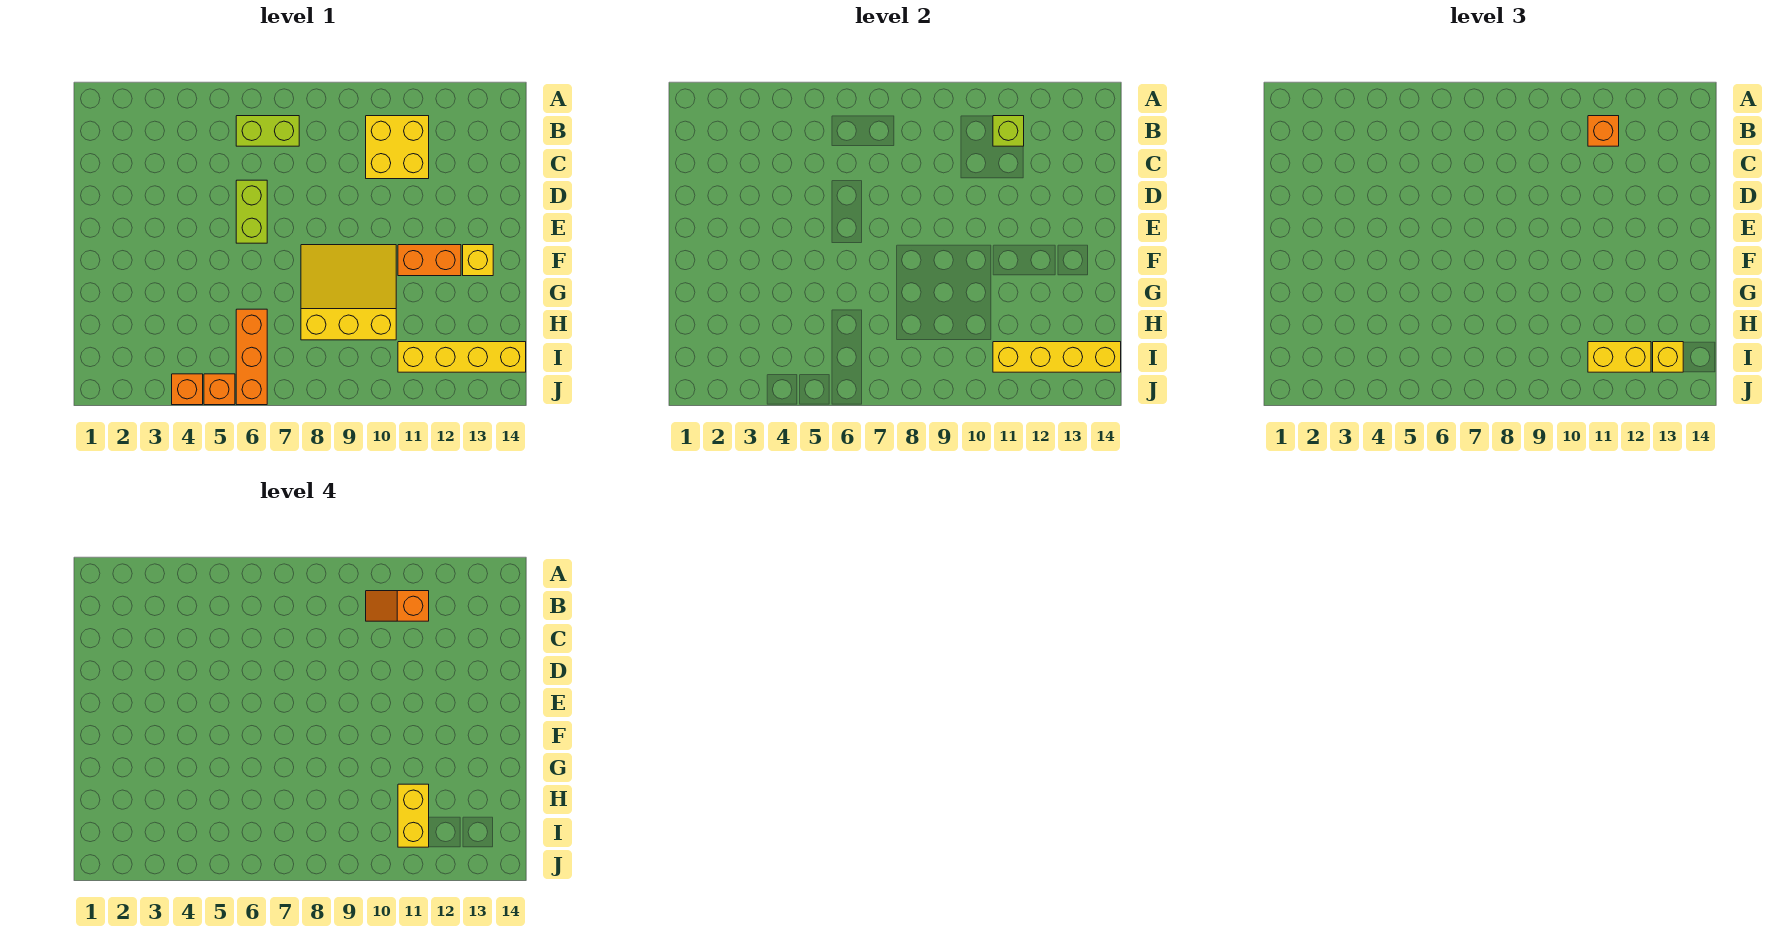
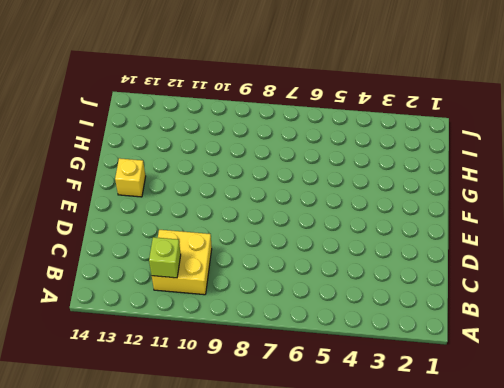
none -> lime 1x2 brick [236,116,299,146]
none -> lime 1x2 brick [236,180,267,243]
none -> yellow 3x3 slope [301,245,396,340]

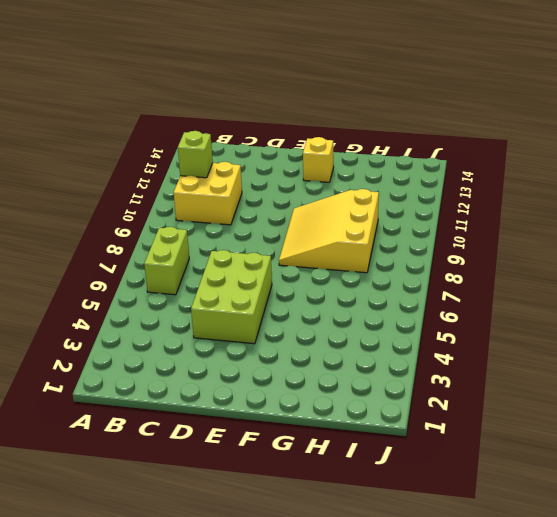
lime 2x3 brick [191,250,272,344] -> lime 1x2 brick [236,180,267,243]
none -> orange 1x2 brick [398,245,461,276]
none -> orange 1x3 brick [236,309,267,405]
none -> yellow 1x4 brick [398,342,526,372]

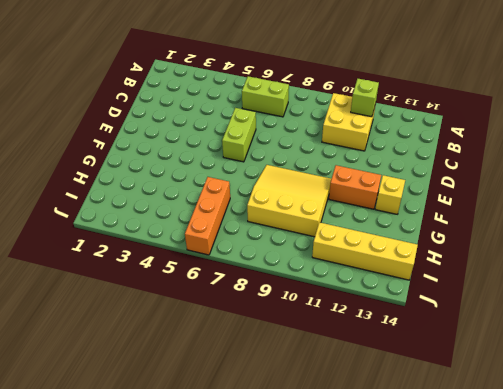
none -> orange 1x1 brick [172,374,203,405]
none -> orange 1x1 brick [204,374,235,405]
none -> yellow 1x4 brick [993,342,1121,372]

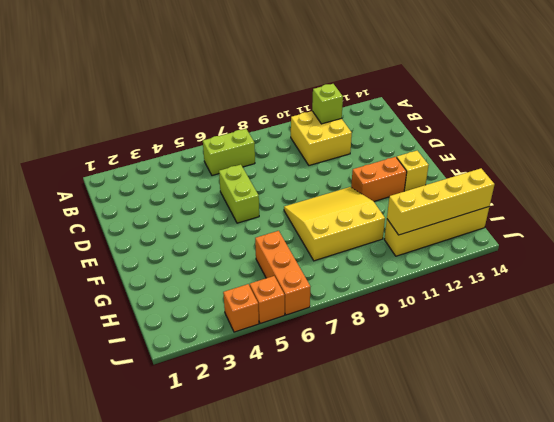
none -> orange 1x1 brick [1588,116,1619,146]
none -> yellow 1x2 brick [1588,342,1651,372]
none -> yellow 1x1 brick [1653,342,1683,372]

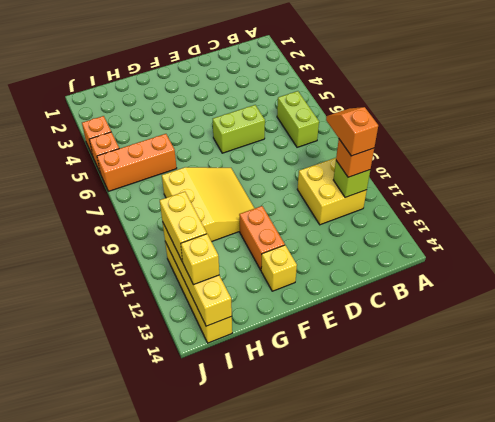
none -> yellow 1x2 brick [398,784,429,847]

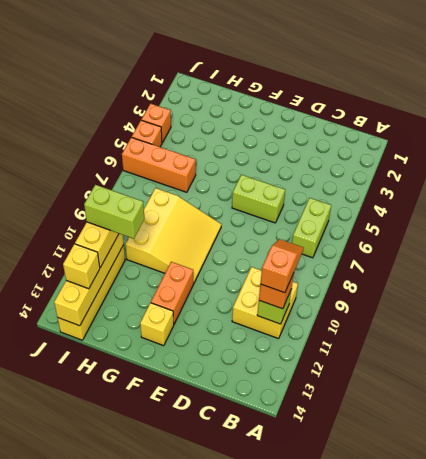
lime 1x2 brick [84,185,144,239] -> yellow 1x2 brick [398,784,429,847]

